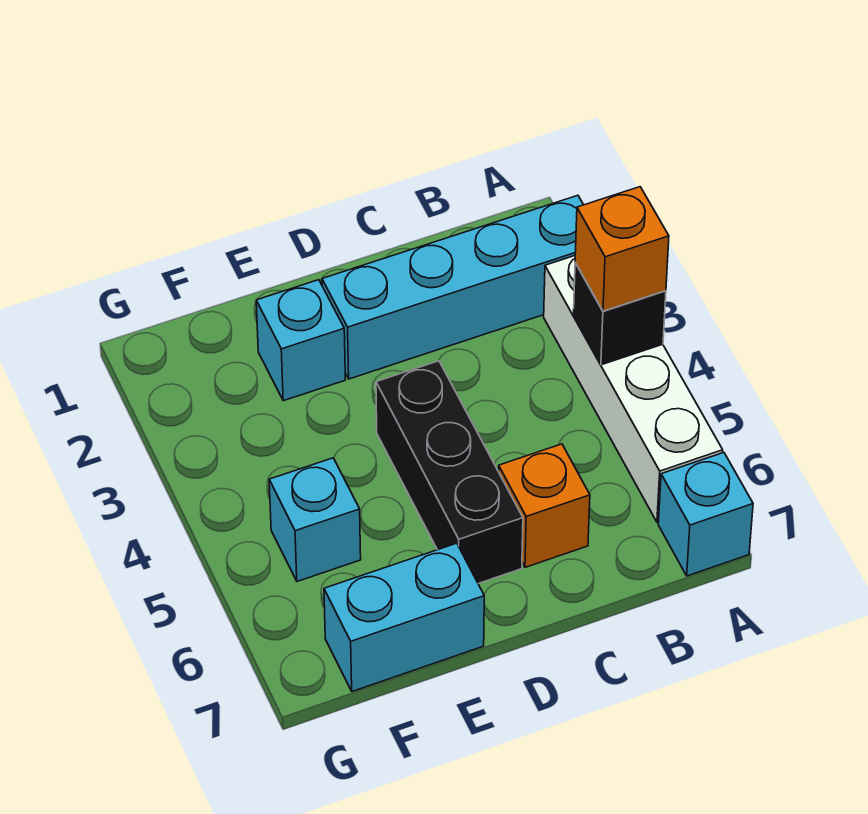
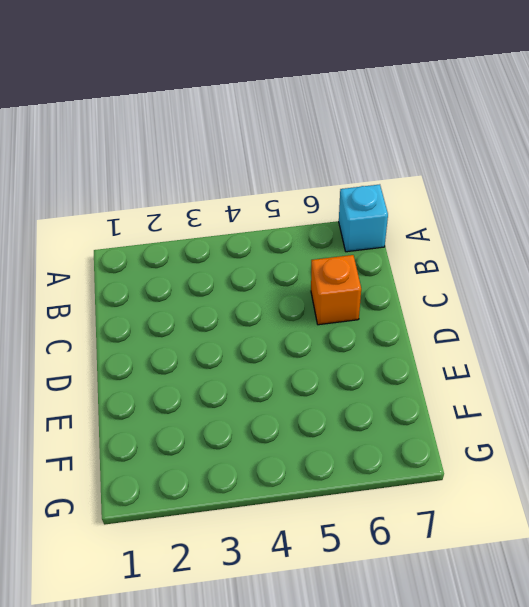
none -> cyan 1x4 brick [322,195,583,379]
none -> white 1x4 brick [544,256,723,522]

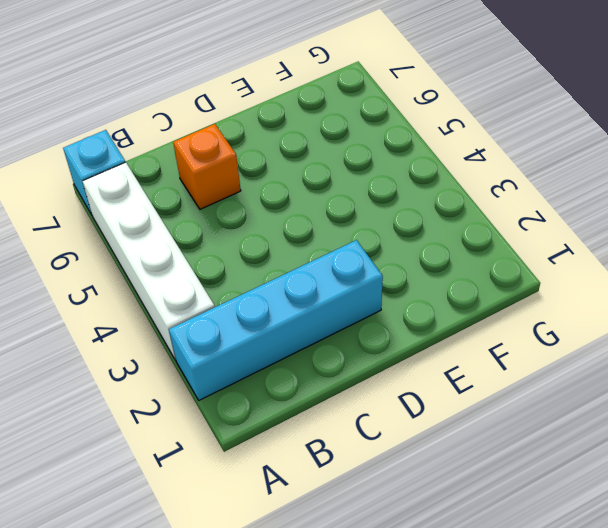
none -> black 1x3 brick [376,361,523,584]
none -> cyan 1x1 brick [256,280,345,401]

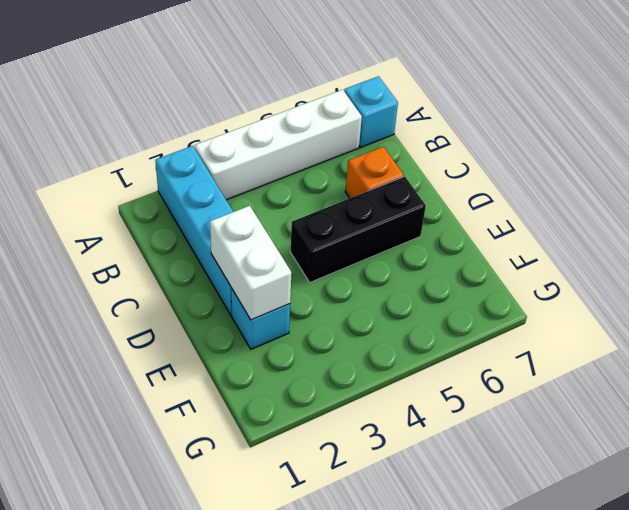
white 1x2 brick [210,206,291,320] -> none
none -> cyan 1x2 brick [324,543,484,692]
none -> cyan 1x1 brick [269,458,361,581]

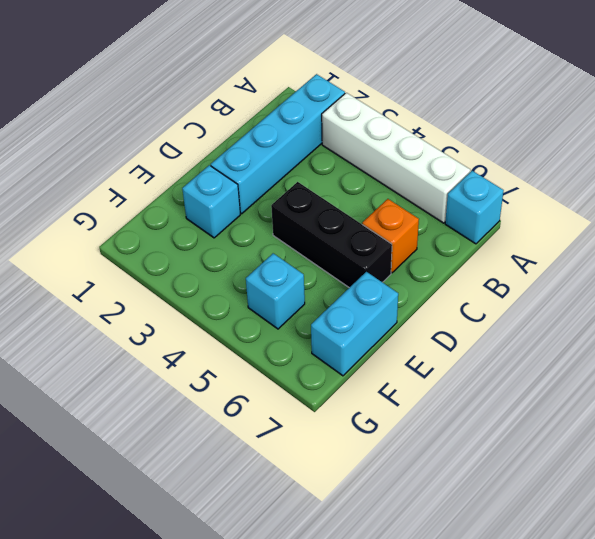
none -> black 1x1 brick [573,263,666,365]
none -> orange 1x1 brick [575,187,669,311]

